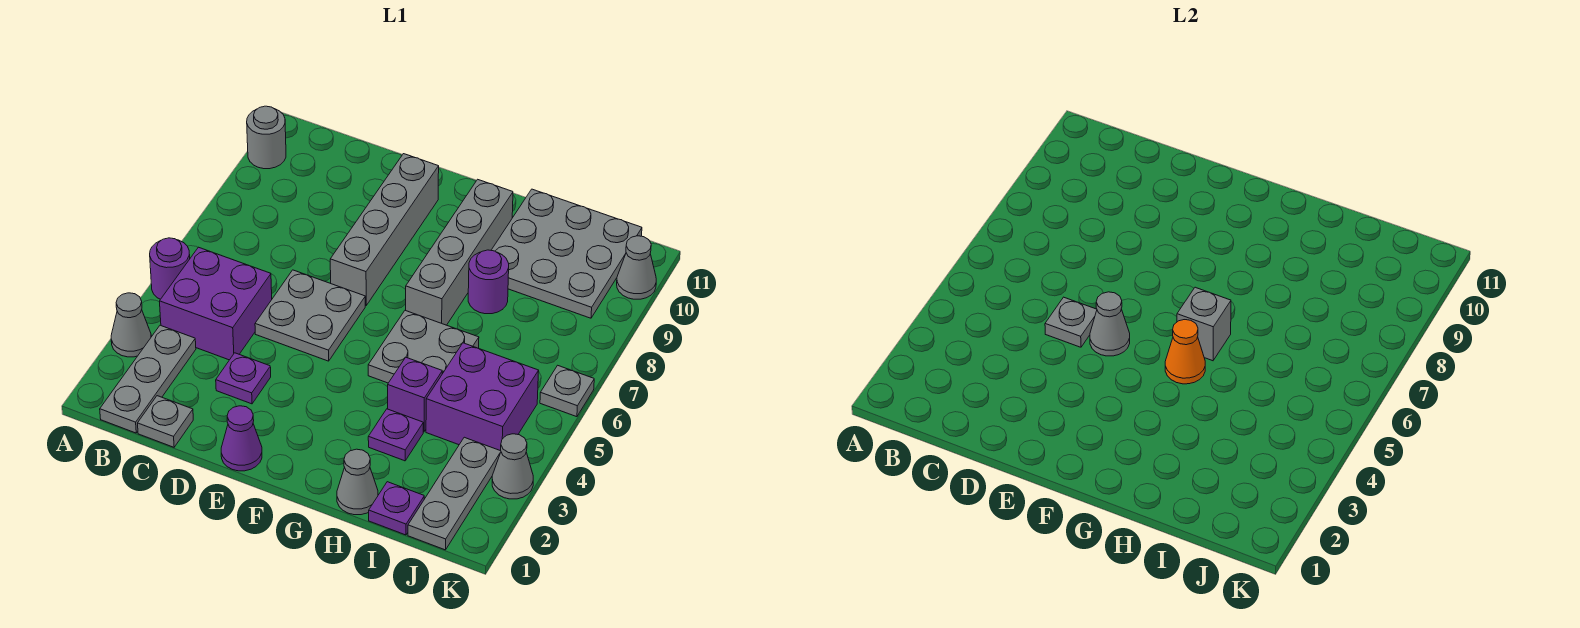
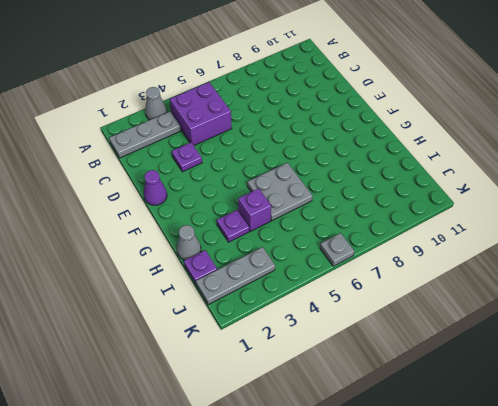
none -> purple 1x1 round brick [150,238,190,299]
none -> grey 1x1 round brick [247,106,286,169]
none -> grey 1x1 plate [138,396,193,447]

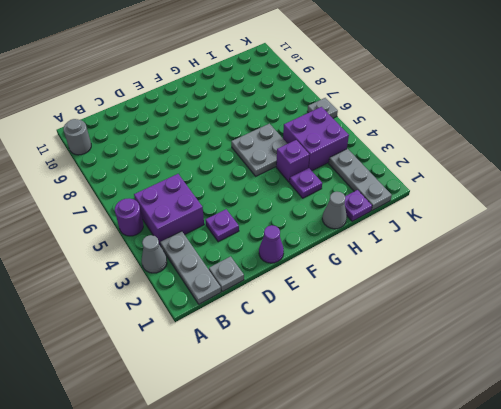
none -> grey 2x2 plate [255,270,365,361]
none -> grey 1x4 brick [330,154,439,306]
none -> grey 1x4 brick [406,179,513,325]

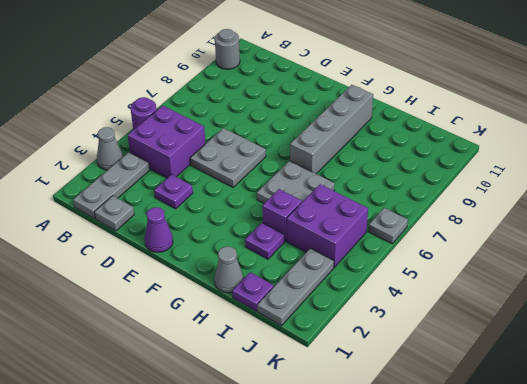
none -> grey 1x4 brick [330,154,439,306]
none -> purple 1x1 round brick [468,250,509,314]
none -> grey 3x3 plate [491,189,642,318]

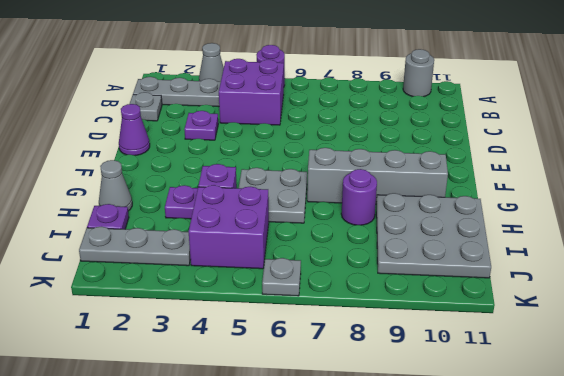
none -> grey 2x2 plate [255,270,365,361]
none -> grey 1x4 brick [330,154,439,306]
none -> grey 1x1 cone [492,434,533,499]

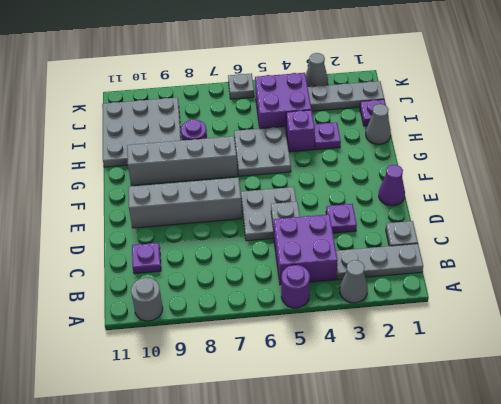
purple 1x1 plate [132,243,161,274] -> none
none -> grey 1x1 cone [617,236,656,299]
none -> grey 1x1 cone [1090,292,1130,356]
none -> orange 1x1 cone [1165,320,1205,384]

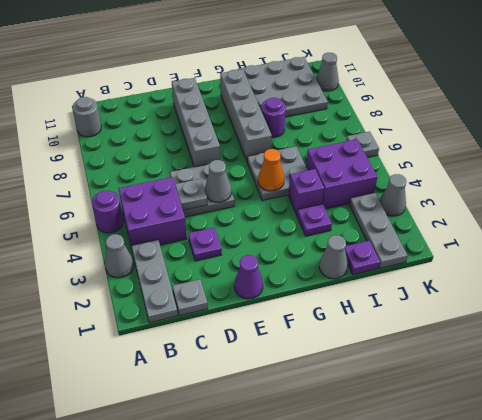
none -> grey 1x1 brick [1177,287,1231,361]

